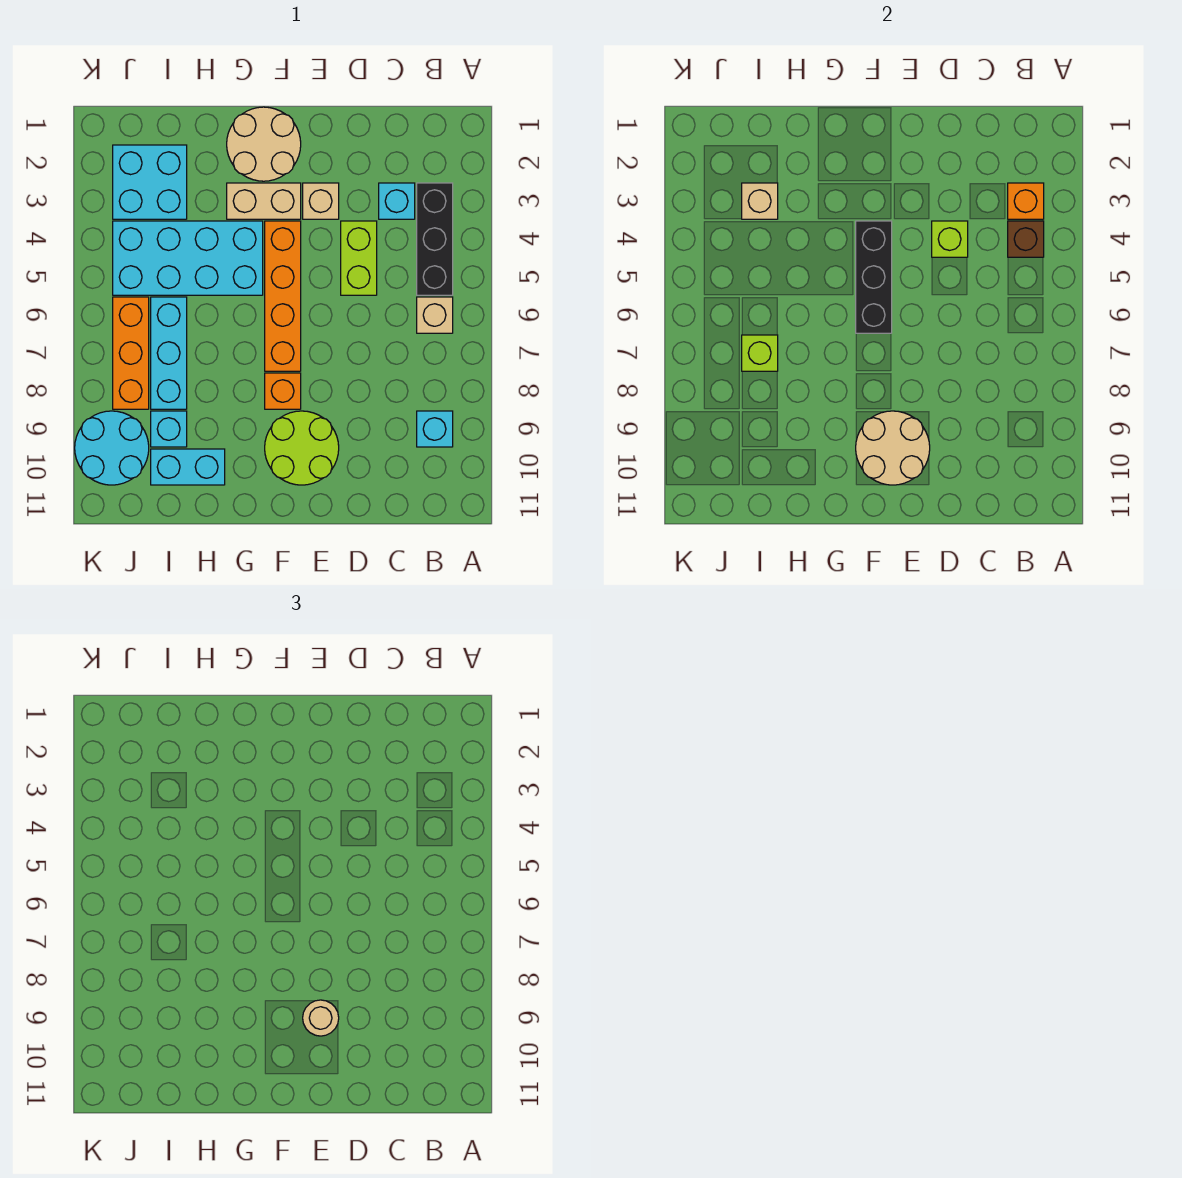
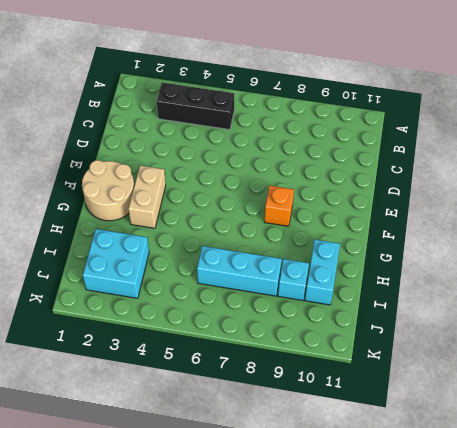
none -> tan 1x1 brick [417,297,453,333]
none -> cyan 1x1 brick [417,411,453,447]
none -> cyan 1x1 brick [379,183,415,219]

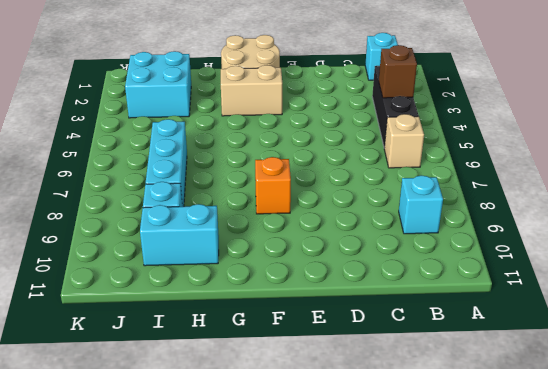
cyan 1x1 brick [365,33,398,80] -> cyan 1x1 brick moved to [379,183,415,219]
none -> lime 1x2 brick [341,221,377,295]
none -> tan 1x1 brick [303,183,339,219]
none -> lime 2x2 round brick [265,411,339,485]

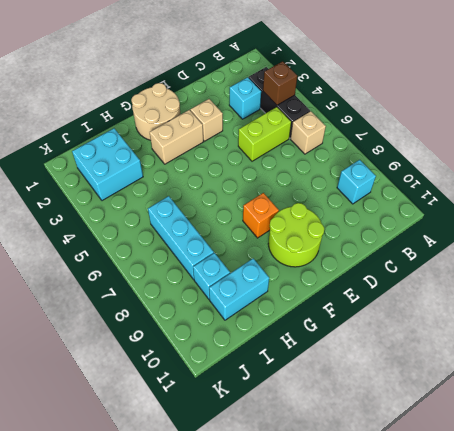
lime 1x2 brick [238,107,291,161] -> lime 1x2 brick turned to [341,221,377,295]
none -> orange 1x4 brick [265,221,301,371]
none -> cyan 2x4 brick [113,221,263,295]
none -> orange 1x3 brick [113,297,149,409]

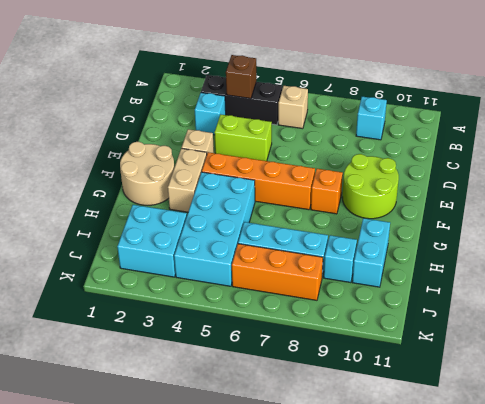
none -> cyan 2x2 round brick [75,411,149,485]
none -> orange 1x1 brick [1008,183,1044,219]
none -> lime 1x1 brick [932,221,968,257]

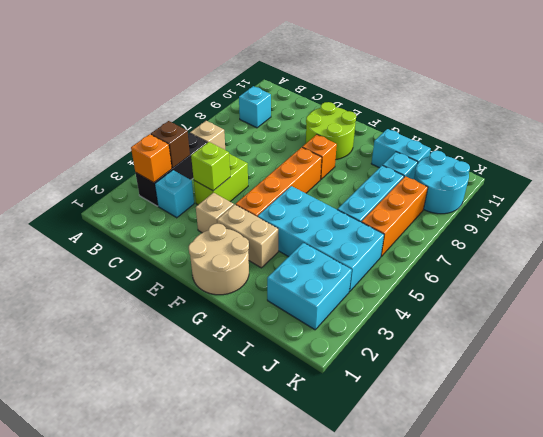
none -> tan 2x2 round brick [856,411,930,485]
none -> black 1x3 brick [856,221,892,333]
none -> tan 1x1 brick [742,183,778,219]

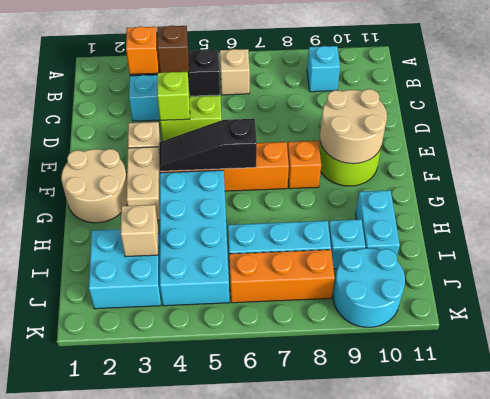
black 1x3 slope [159,119,257,171] -> black 1x3 brick [856,221,892,333]
none -> lime 1x1 brick [742,335,778,371]
none -> tan 1x1 round brick [303,1000,339,1036]

